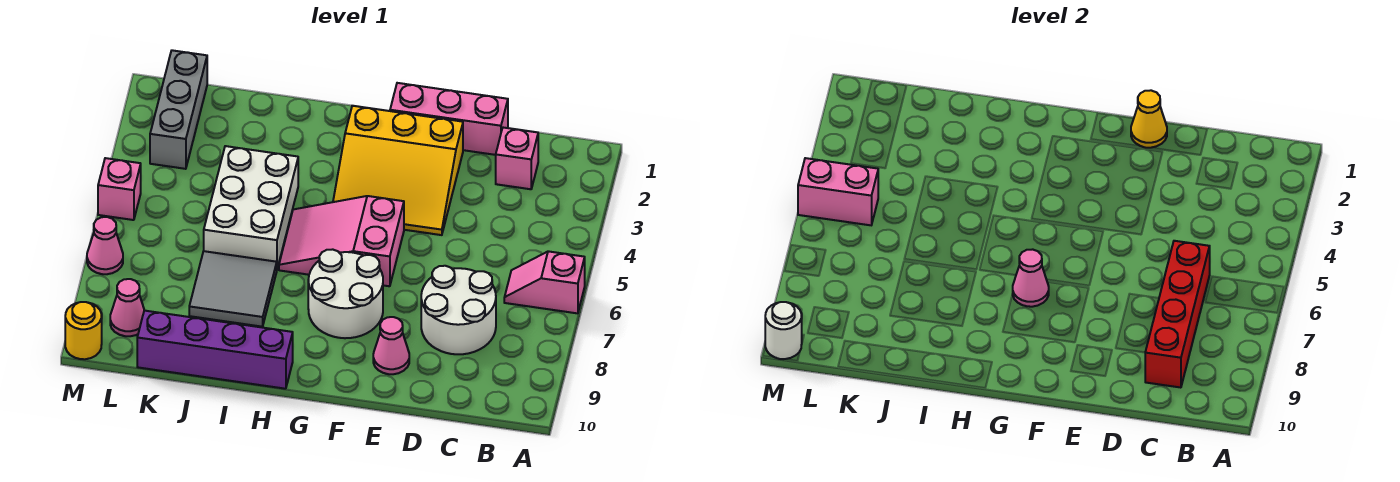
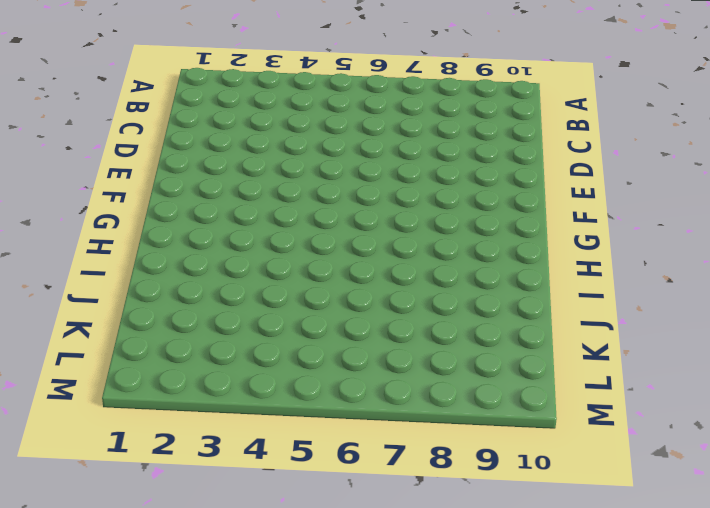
none -> pink 1x2 slope [504,251,585,313]
none -> pink 1x1 brick [496,128,538,189]
none -> white 2x2 round brick [421,266,496,354]

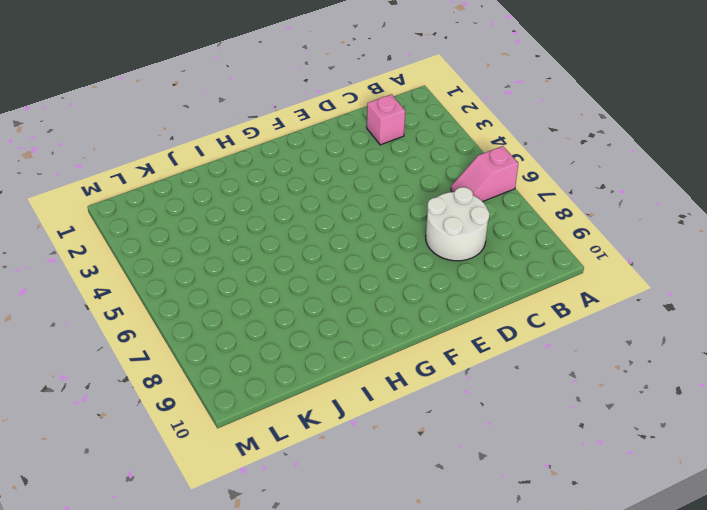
none -> pink 1x3 brick [390,83,508,155]
none -> yellow 3x3 slope [333,106,463,235]
none -> pink 1x1 cone [373,317,409,374]

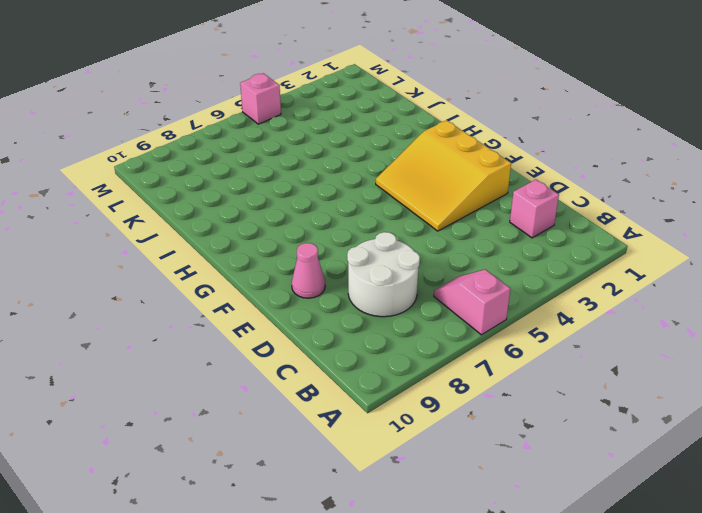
none -> pink 1x3 brick [390,83,508,155]
none -> pink 2x3 slope [279,196,404,286]
none -> white 2x2 round brick [308,249,383,338]

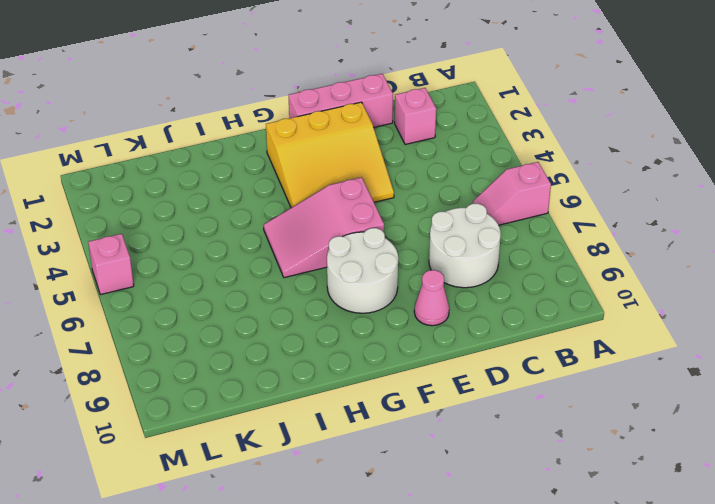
none -> purple 1x4 brick [137,311,293,389]
none -> white 2x3 brick [204,146,298,269]
none -> grey 2x2 tile [189,251,277,327]

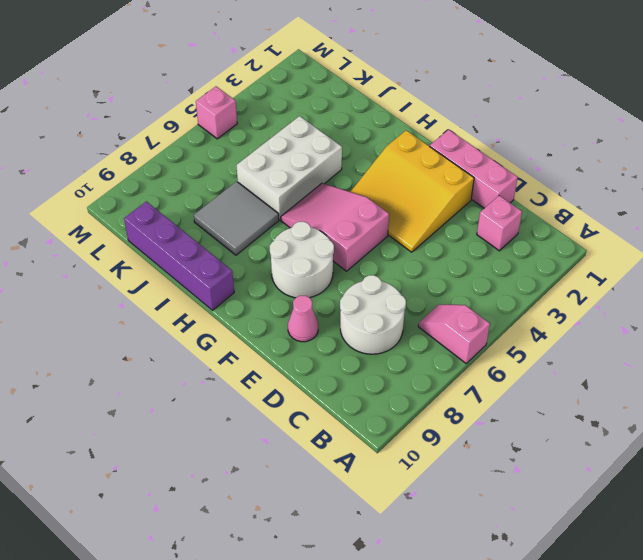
none -> grey 1x3 brick [150,50,207,169]
none -> pink 1x1 cone [110,279,145,336]
none -> pink 1x1 cone [87,217,123,274]

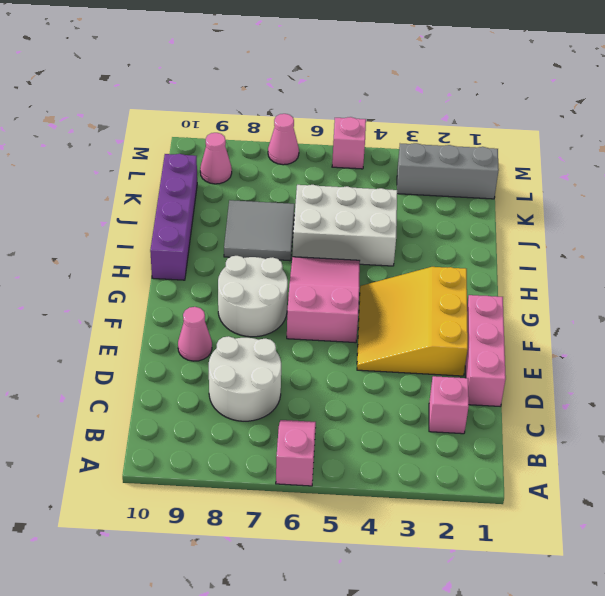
none -> yellow 1x1 round brick [65,302,102,359]
none -> red 1x4 brick [1145,241,1210,388]
none -> yellow 1x1 cone [1131,90,1167,148]

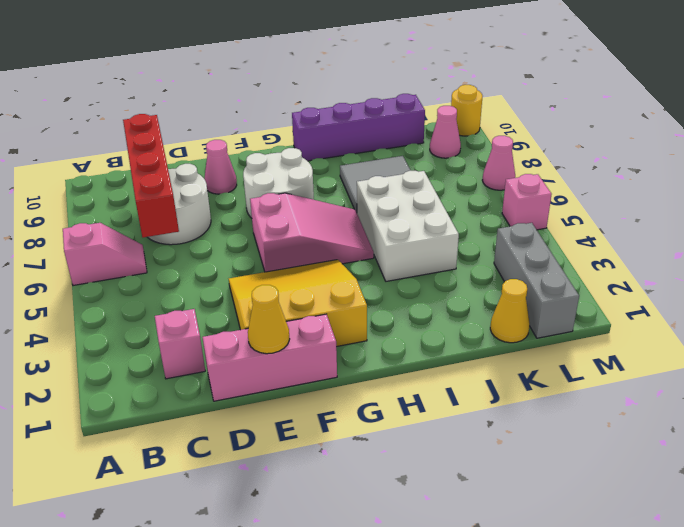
yellow 1x1 cone [490,279,530,343] -> none
none -> pink 1x1 cone [1013,249,1049,307]
none -> pink 1x2 brick [798,158,878,225]
none -> white 1x1 round brick [765,302,802,359]

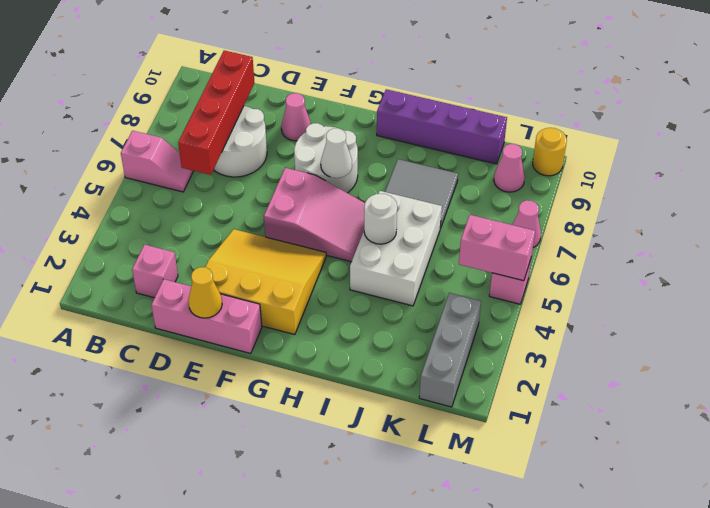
white 1x1 cone [321,128,352,178] -> pink 1x1 cone [1013,249,1049,307]
white 1x1 round brick [364,194,397,244] -> white 1x1 round brick moved to [765,302,802,359]

